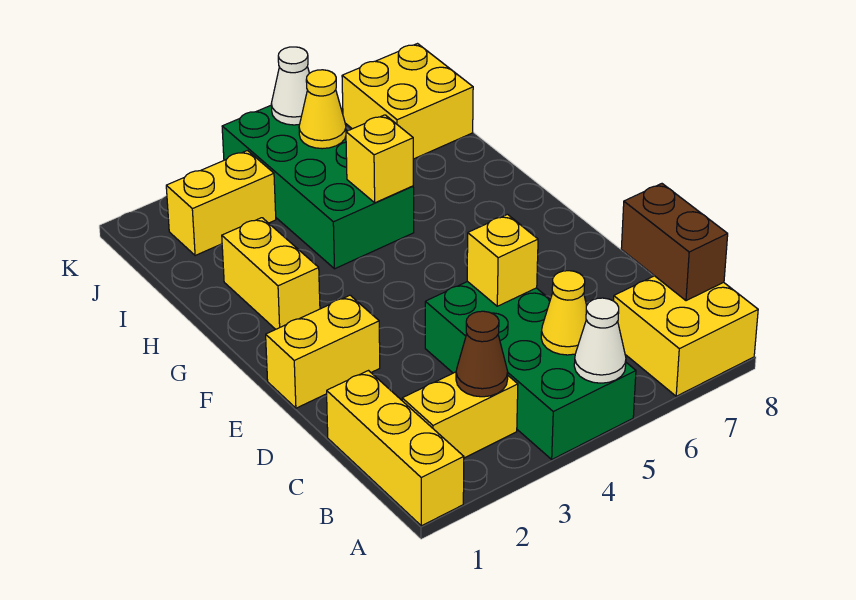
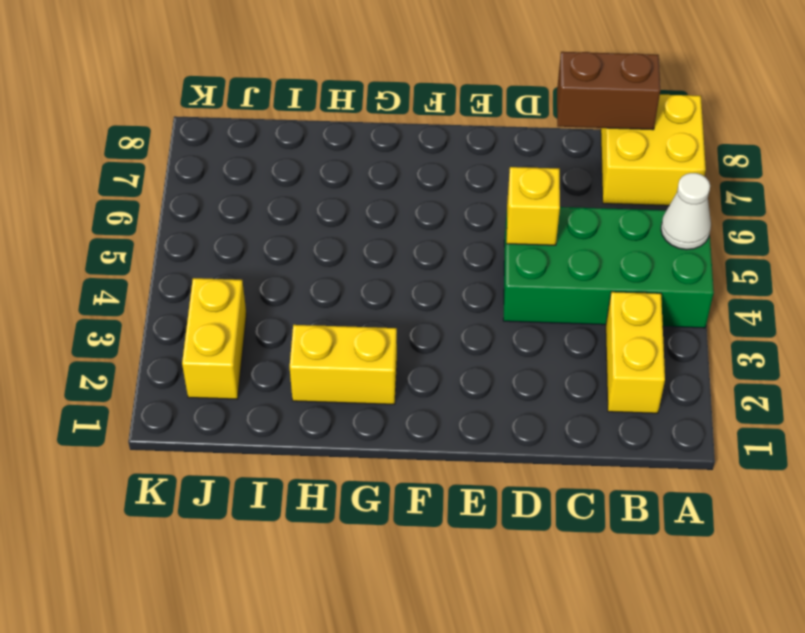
none -> yellow 1x3 brick [327,371,464,526]
none -> yellow 1x2 brick [266,295,380,408]
none -> green 2x4 brick [222,106,414,269]

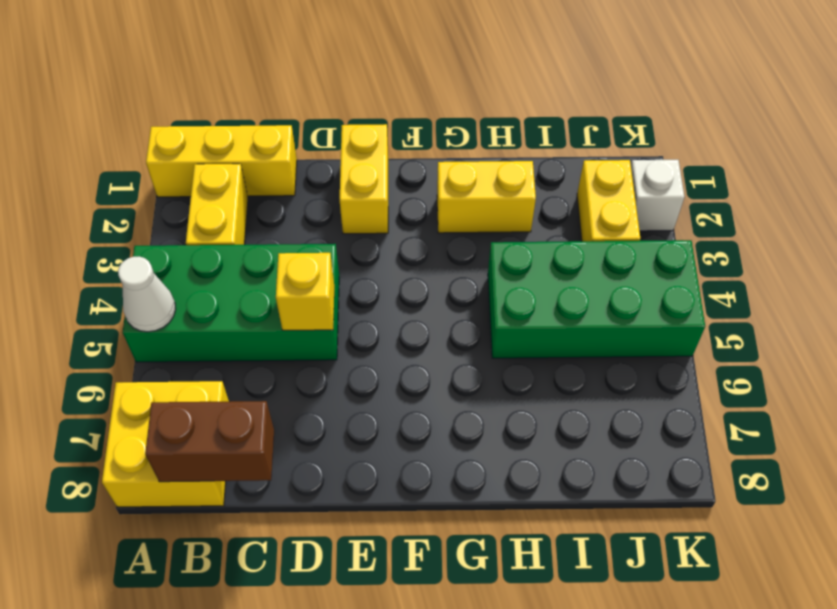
white 1x1 brick [631,160,684,231] -> none
none -> yellow 2x2 brick [342,44,473,159]
none -> brown 1x1 cone [456,311,508,397]
none -> yellow 1x1 cone [541,271,587,355]

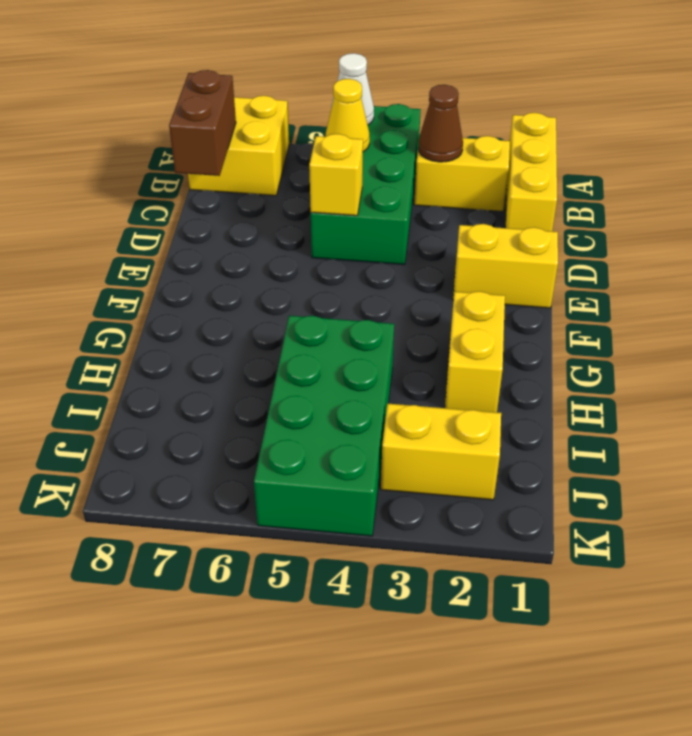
none -> yellow 2x2 brick [342,44,473,159]
none -> yellow 1x1 brick [346,115,413,203]
none -> yellow 1x1 cone [299,70,346,149]

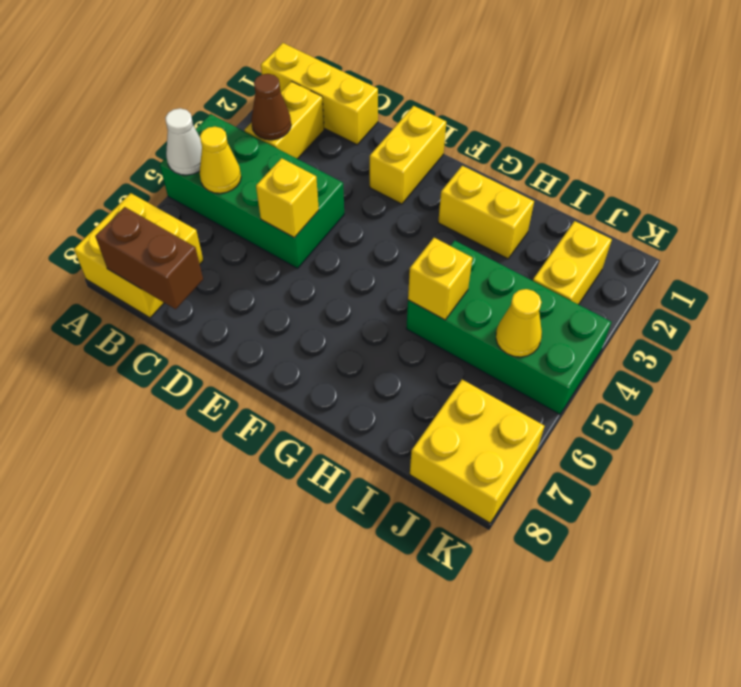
none -> white 1x1 cone [271,47,309,125]

